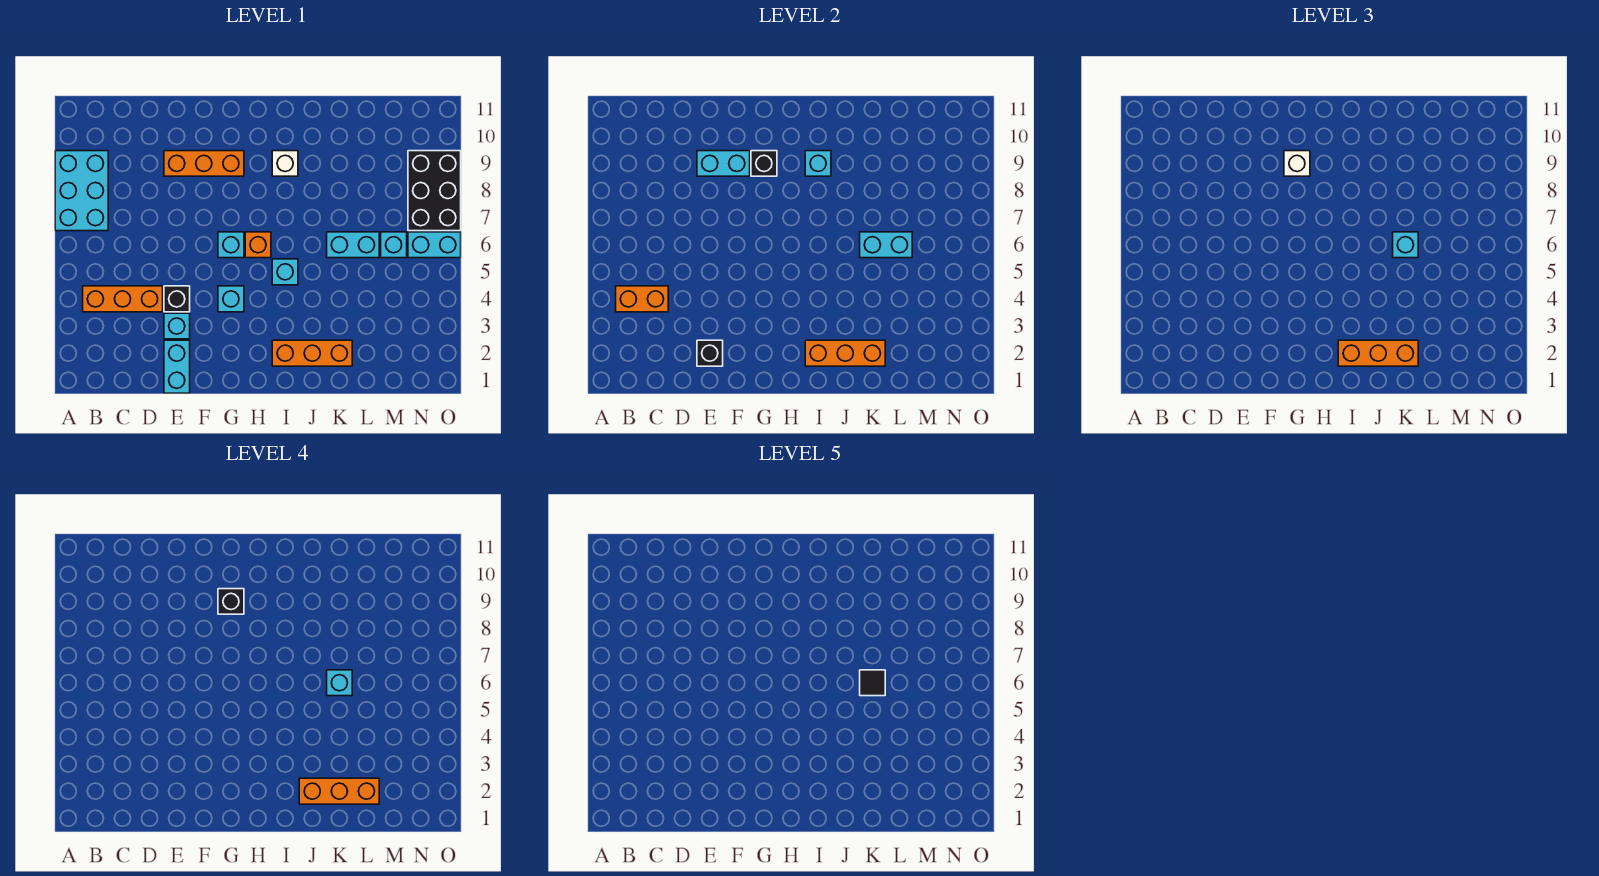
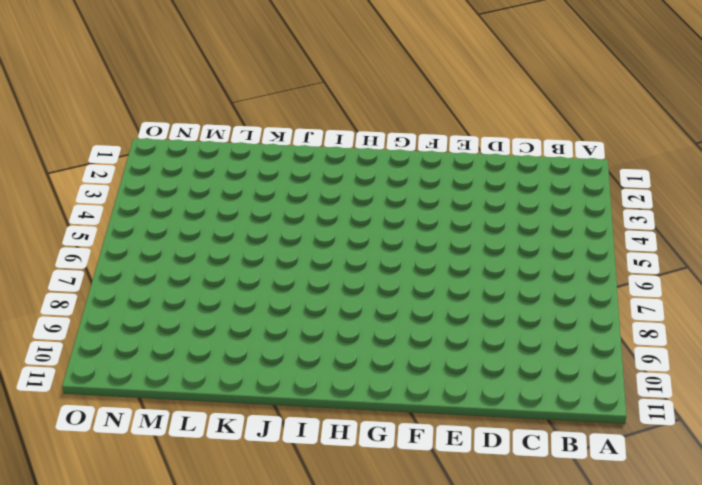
none -> cyan 2x3 brick [55,151,108,231]
none -> orange 1x3 brick [83,286,163,312]
none -> cyan 1x2 brick [164,340,190,393]
none -> cyan 1x1 brick [164,313,190,339]

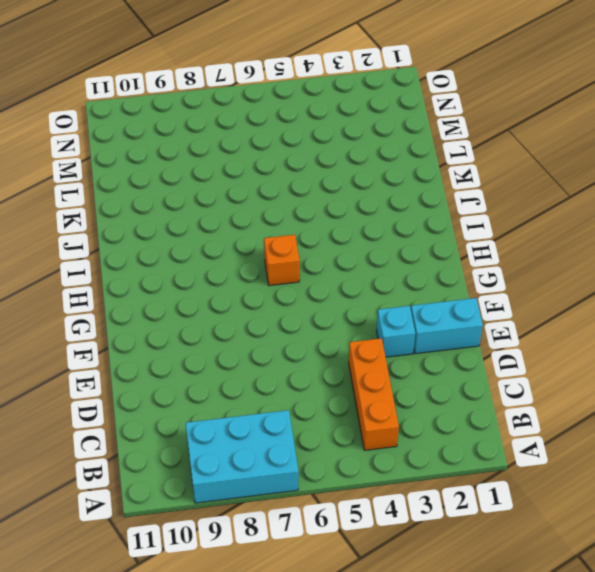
none -> black 1x1 brick [164,286,190,312]
none -> orange 1x3 brick [164,151,244,176]
none -> cyan 1x1 brick [218,286,244,312]
none -> cyan 1x1 brick [218,232,244,258]

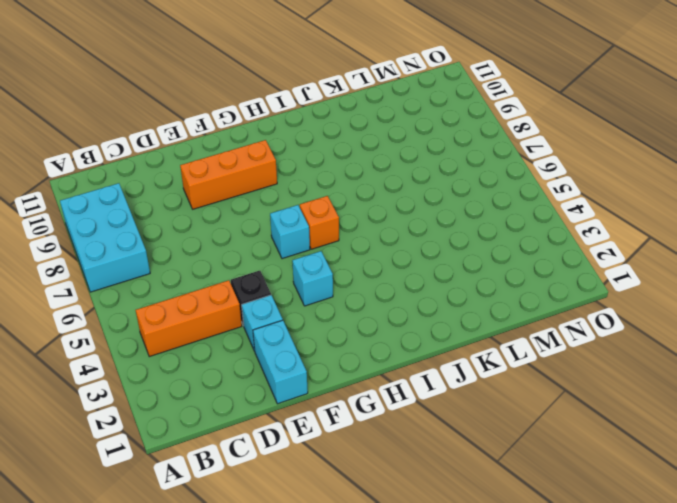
none -> orange 1x3 brick [272,340,352,366]
none -> cyan 1x1 brick [272,259,298,285]
none -> white 1x1 brick [272,151,298,176]
none -> cyan 1x2 brick [327,232,379,258]

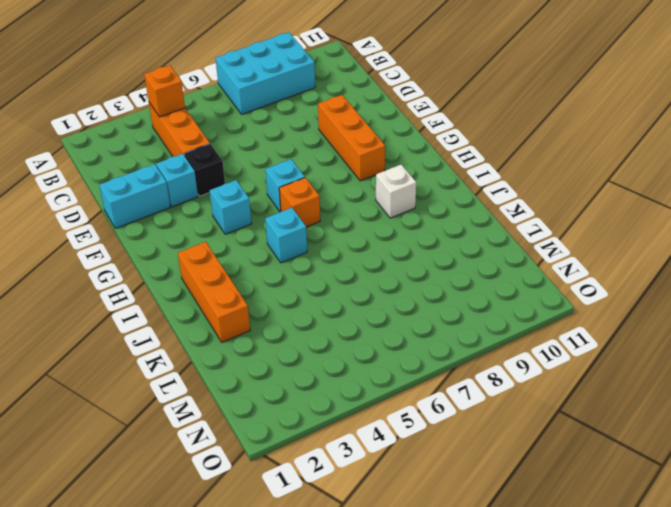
orange 1x1 brick [144,65,185,117] -> orange 1x2 brick [616,286,668,312]
none -> cyan 1x2 brick [327,232,379,258]
none -> cyan 1x1 brick [381,232,407,258]
none -> cyan 1x2 brick [408,232,461,258]
none -> black 2x3 brick [408,151,461,231]

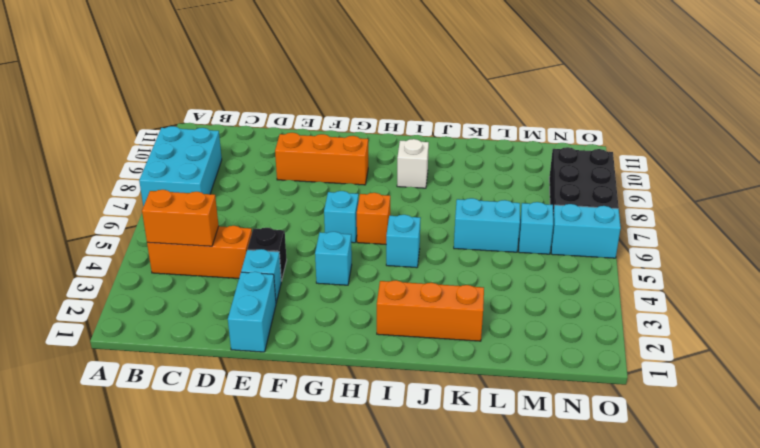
none -> black 1x1 brick [697,340,723,366]
none -> cyan 1x2 brick [697,151,750,176]
none -> black 1x1 brick [751,151,777,176]
none -> orange 1x3 brick [805,340,885,366]

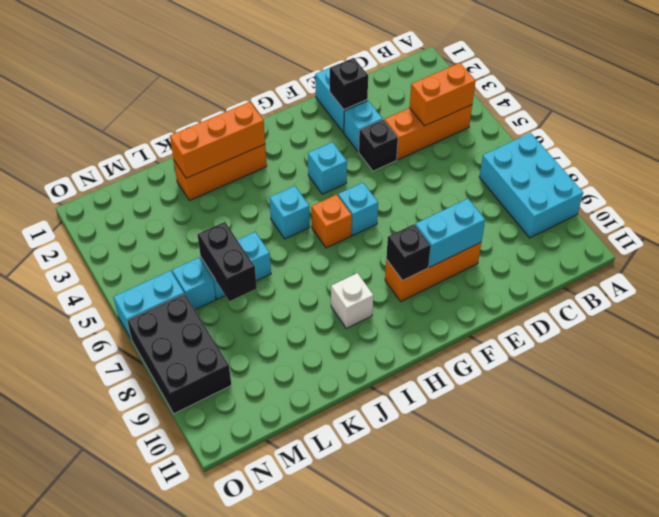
black 1x2 brick [197,222,257,301] -> cyan 1x2 brick [860,232,912,258]
none -> cyan 1x1 brick [805,151,831,176]
none -> white 1x1 brick [1284,151,1310,176]
none -> orange 1x3 brick [1338,340,1418,366]
none -> cyan 1x1 brick [1393,232,1418,258]

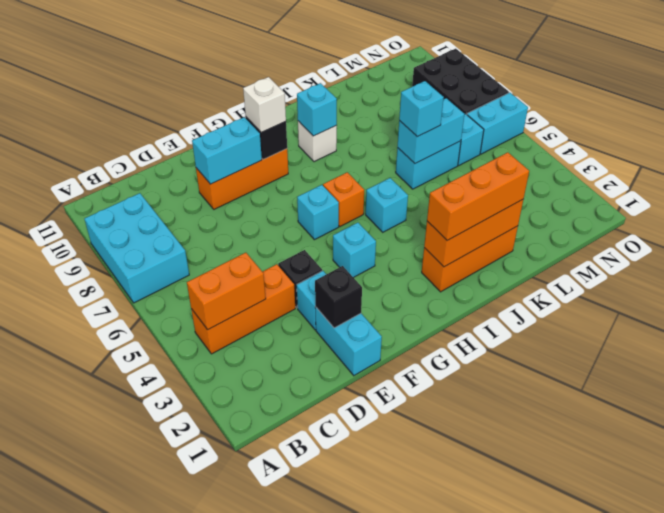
none -> black 1x1 brick [218,589,244,614]
none -> orange 1x3 brick [299,778,379,804]
none -> cyan 1x1 brick [327,670,352,696]
none -> black 1x1 tile [860,670,885,696]

